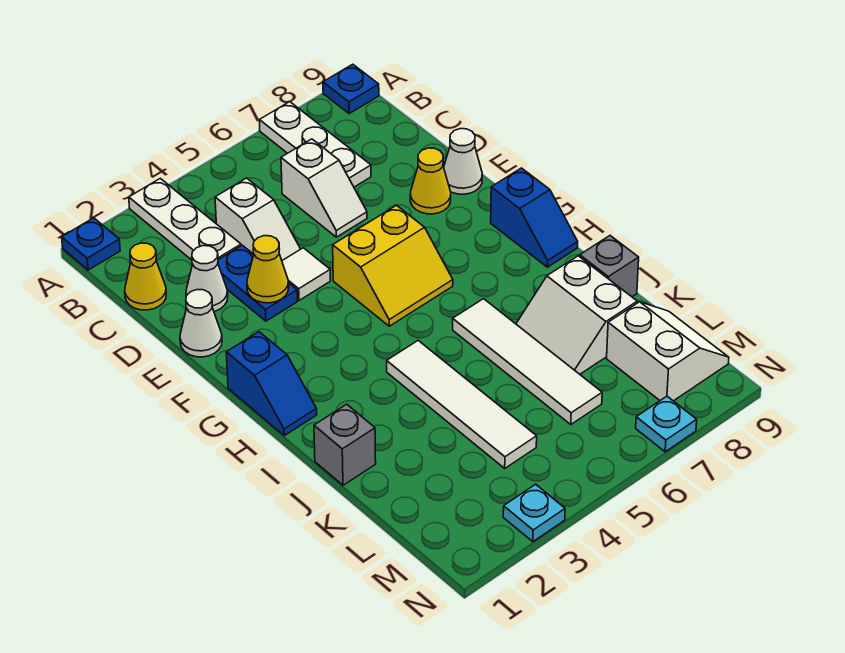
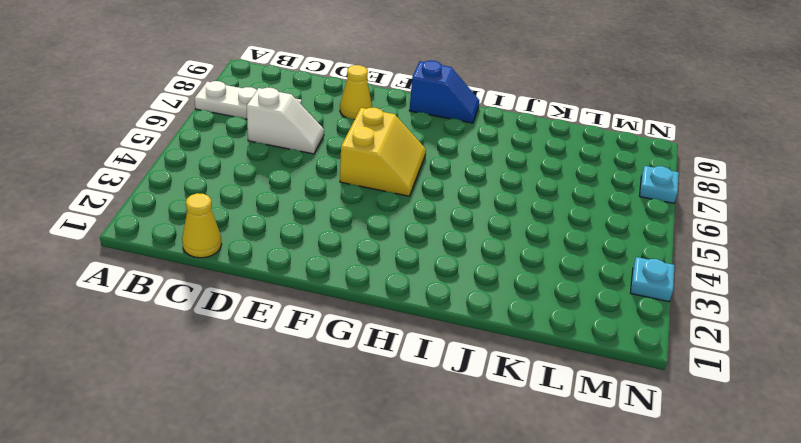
none -> blue 1x1 plate [62,218,120,270]
none -> white 1x3 plate [129,178,241,260]
none -> blue 1x1 plate [323,64,379,114]

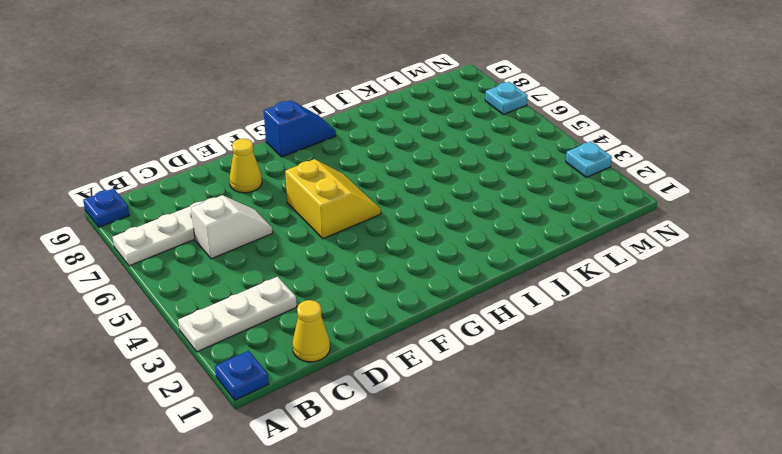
none -> white 1x2 slope [215,178,300,260]
none -> white 1x1 cone [186,246,228,312]
none -> blue 1x2 plate [218,245,298,321]

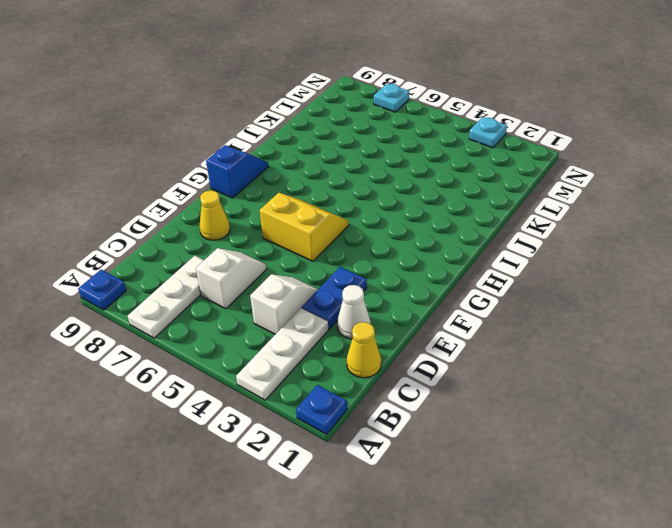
none -> white 1x1 cone [180,290,222,357]
none -> white 1x1 tile [282,248,330,300]
none -> white 1x1 cone [444,129,482,194]

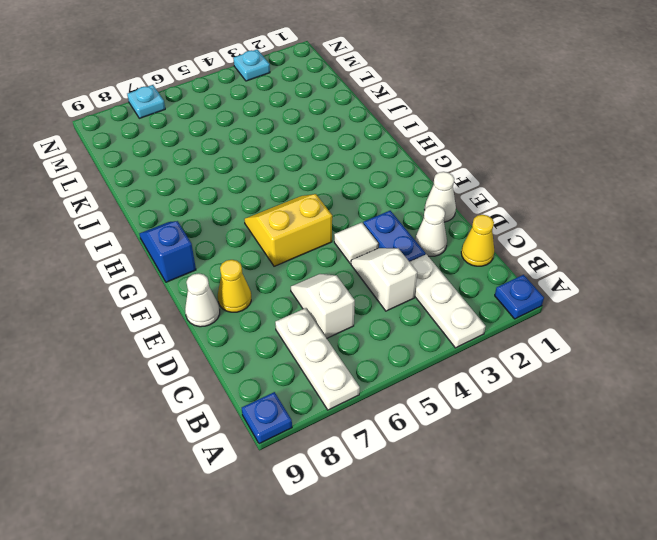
none -> blue 1x2 slope [226,332,317,436]
none -> white 1x4 tile [387,341,537,468]
none -> white 1x4 tile [453,299,602,424]

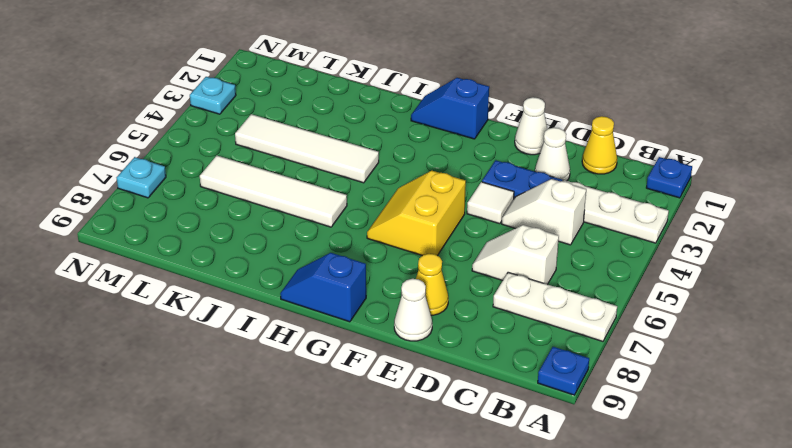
none -> grey 1x1 brick [314,404,376,485]
none -> white 2x2 slope [516,256,637,374]
none -> grey 1x1 brick [580,236,639,297]

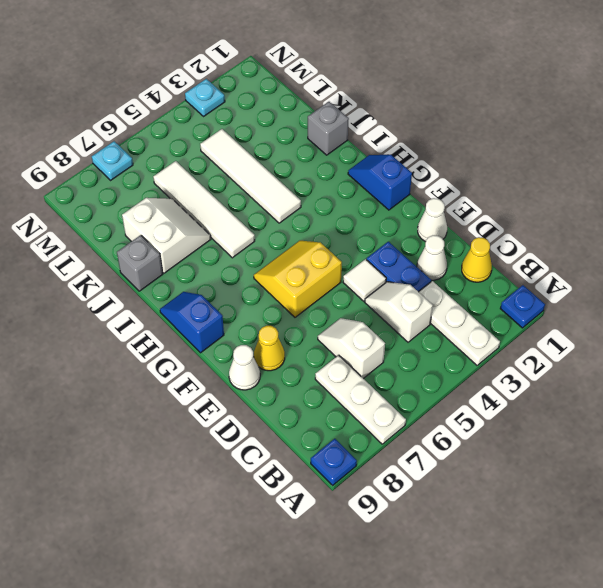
none -> white 2x2 slope [607,302,729,401]
none -> yellow 1x1 cone [247,236,289,303]

